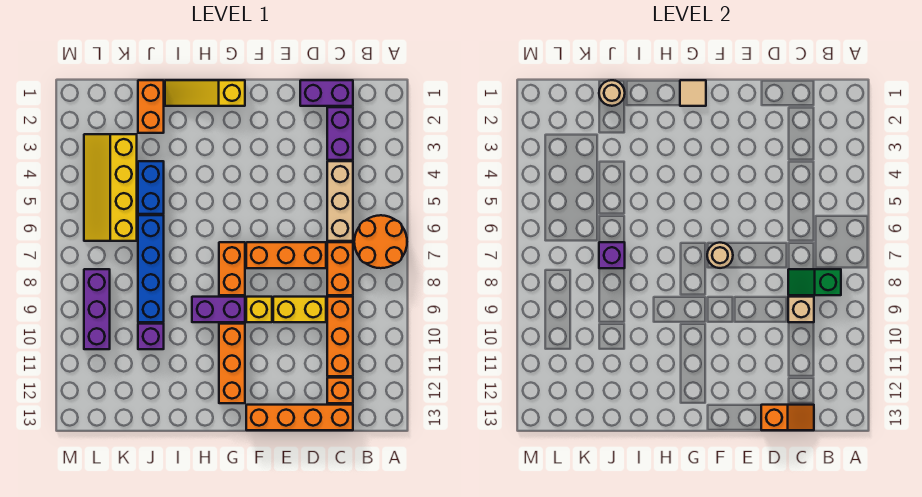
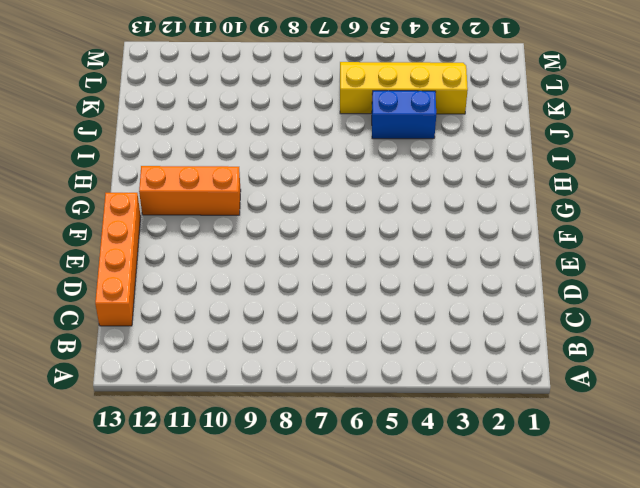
none -> orange 2x2 round brick [354,215,407,268]
none -> purple 1x2 brick [300,80,353,106]
none -> purple 1x2 brick [327,107,353,160]

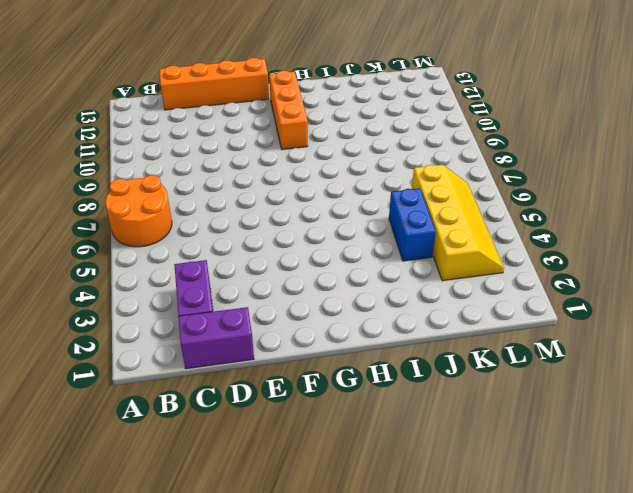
none -> tan 1x3 brick [327,161,353,241]
none -> orange 1x2 brick [327,242,353,295]
none -> orange 1x3 brick [327,297,353,376]

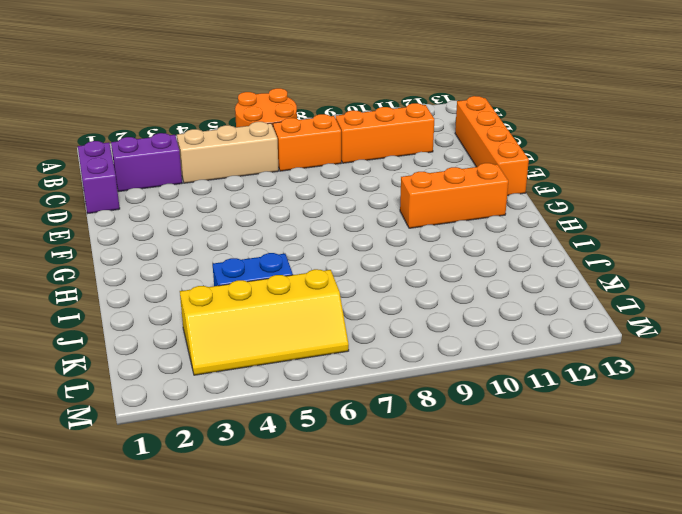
none -> orange 1x1 brick [327,378,353,403]
none -> orange 1x3 brick [246,242,326,268]
none -> yellow 1x2 brick [273,297,326,322]

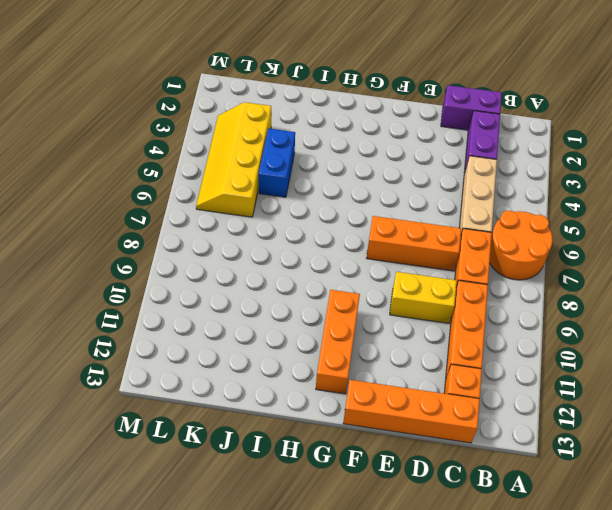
none -> yellow 1x1 brick [246,297,272,322]
none -> yellow 1x3 slope [165,80,245,106]
none -> orange 1x2 brick [219,242,245,295]

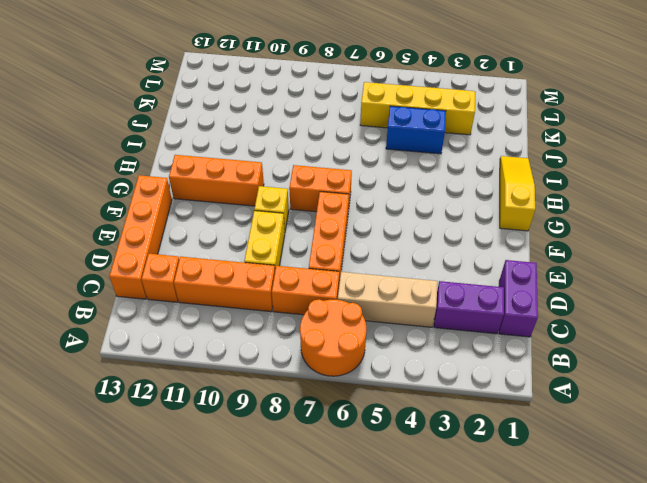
none -> purple 1x2 brick [192,297,245,322]
none -> orange 1x2 brick [138,80,164,133]
none -> blue 1x4 brick [138,215,164,322]

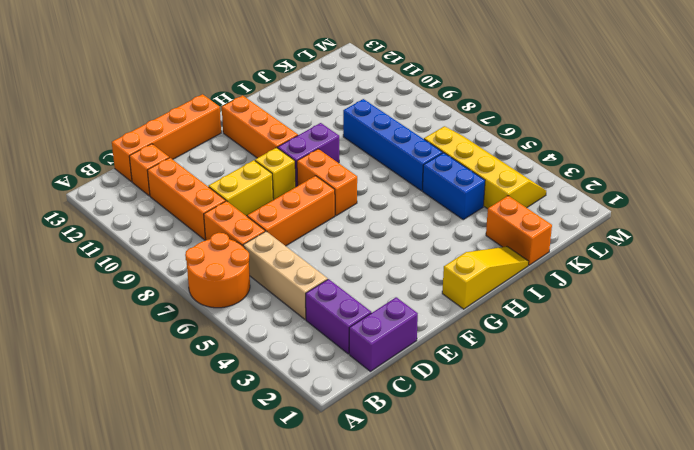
none -> purple 1x1 brick [138,324,164,349]
none -> purple 1x3 brick [84,269,110,349]
none -> green 1x2 slope [788,269,841,295]

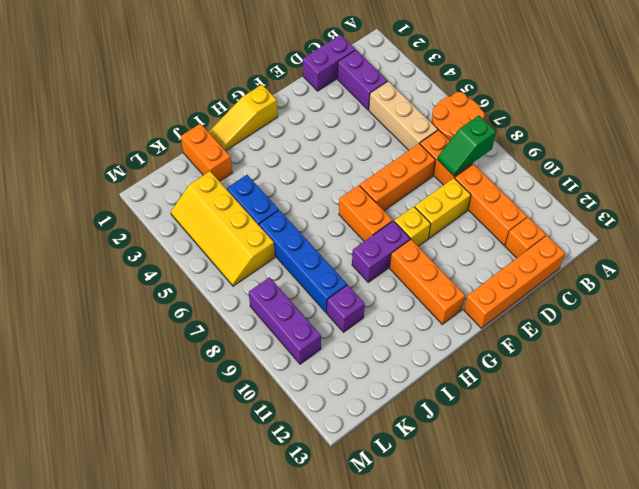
none -> tan 1x1 brick [788,297,814,322]
none -> orange 1x2 slope [761,405,814,430]
none -> tan 1x1 round brick [707,243,733,268]

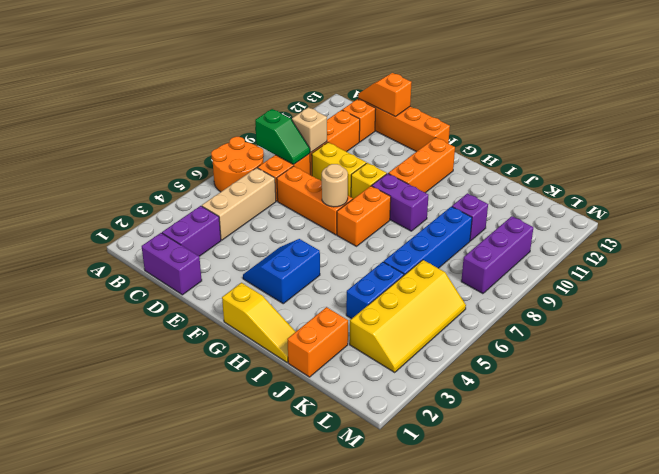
blue 2x2 slope [243,239,320,304] -> none
none -> tan 1x1 tile [680,80,706,106]
none -> tan 1x1 round brick [599,80,625,106]
none -> purple 1x1 brick [599,242,625,268]

